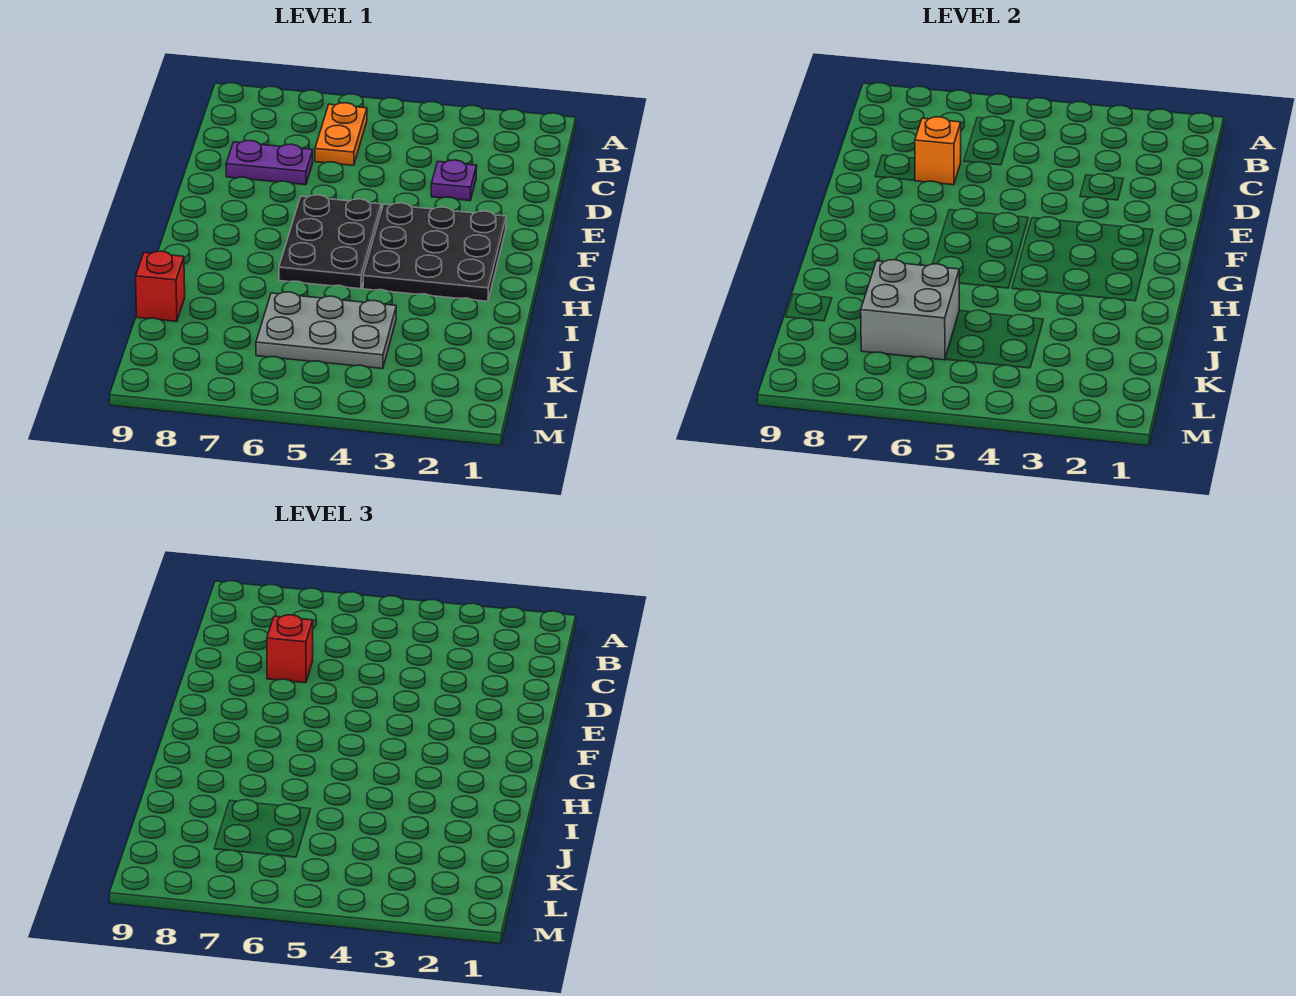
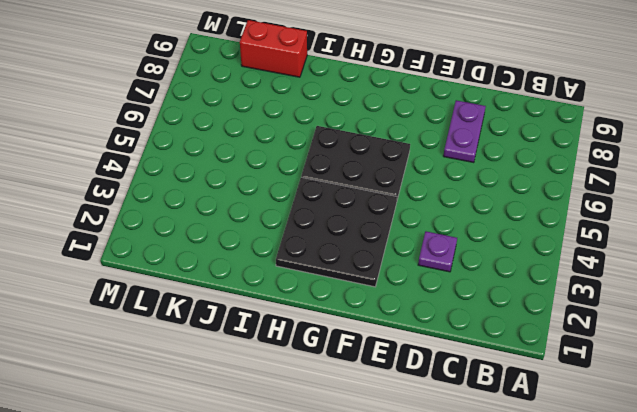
red 1x2 brick [240,20,307,77] -> red 1x1 brick [136,251,185,322]
none -> orange 1x2 plate [315,103,367,165]
none -> grey 2x3 plate [256,292,396,369]

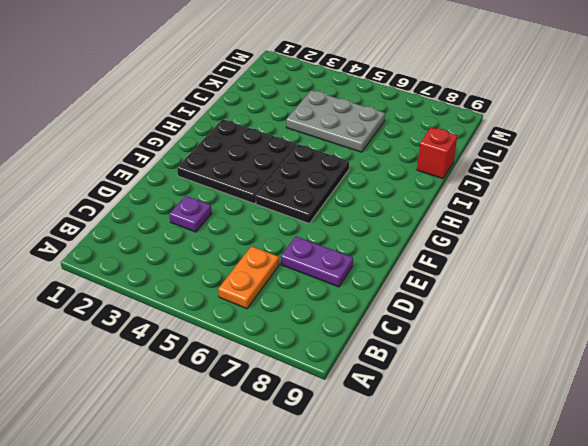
none -> orange 1x1 brick [915,117,961,185]
none -> grey 2x2 brick [861,260,959,360]

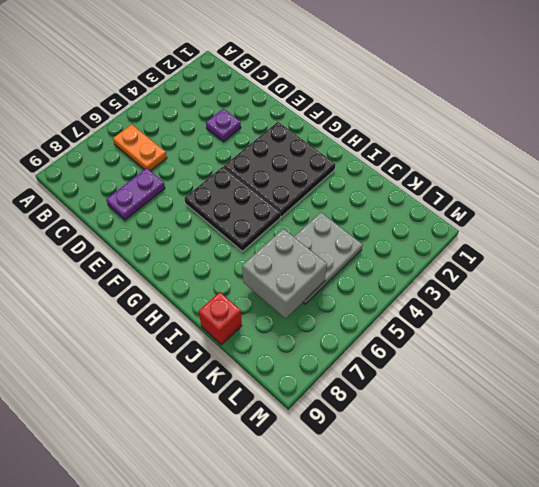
none -> orange 1x1 brick [915,117,961,185]
none -> red 1x1 brick [267,615,313,683]

